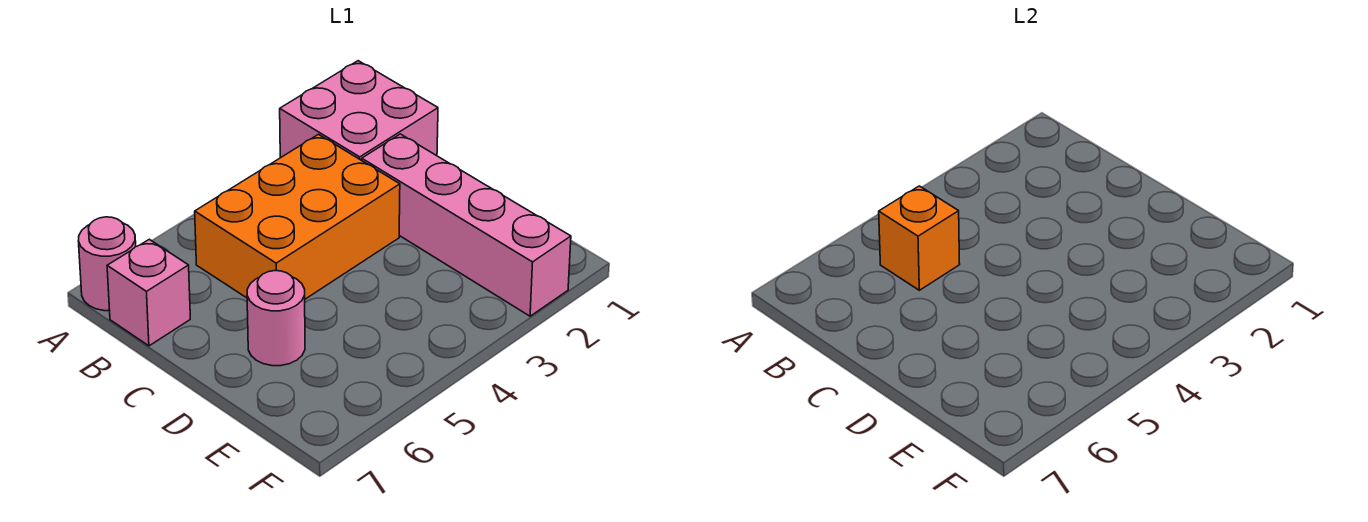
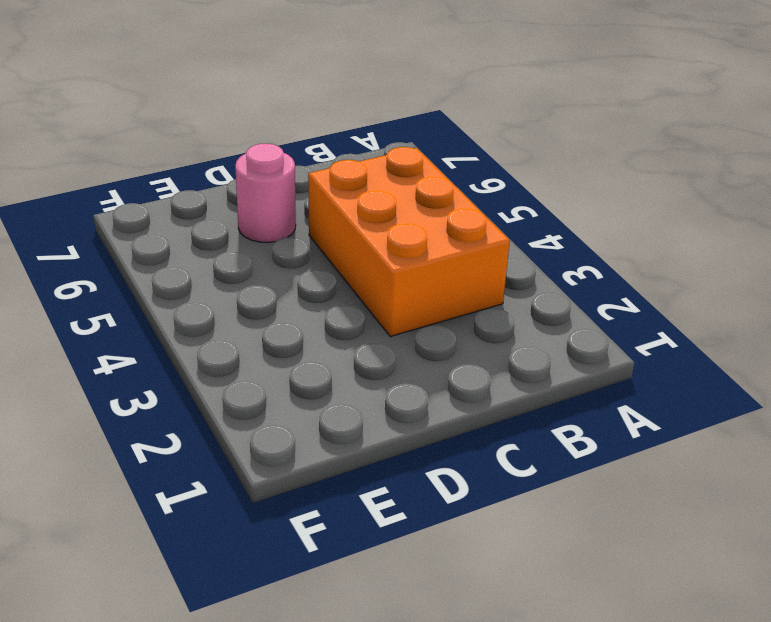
none -> pink 2x2 brick [280,61,438,160]
none -> pink 1x1 round brick [78,217,136,311]

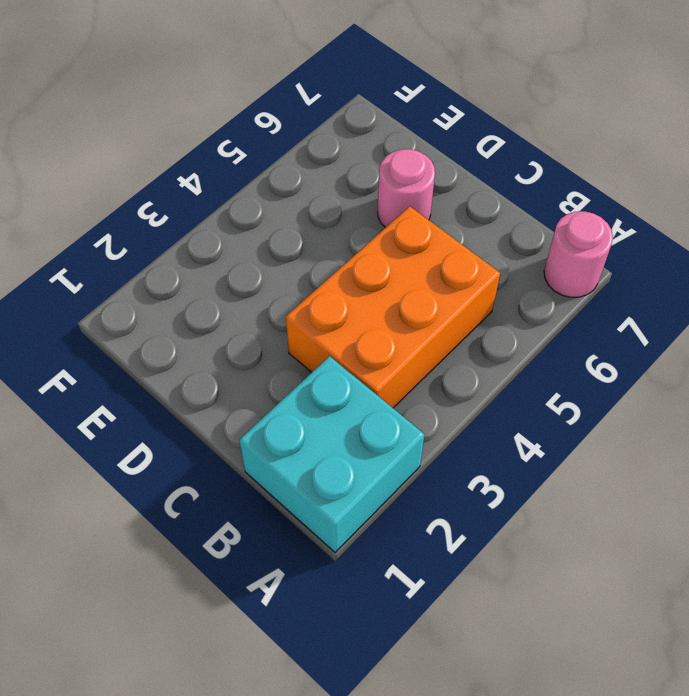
cyan 2x2 brick [239,356,424,553] -> pink 2x2 brick [280,61,438,160]
none -> pink 1x1 brick [107,239,190,346]
none -> pink 1x4 brick [362,134,571,316]

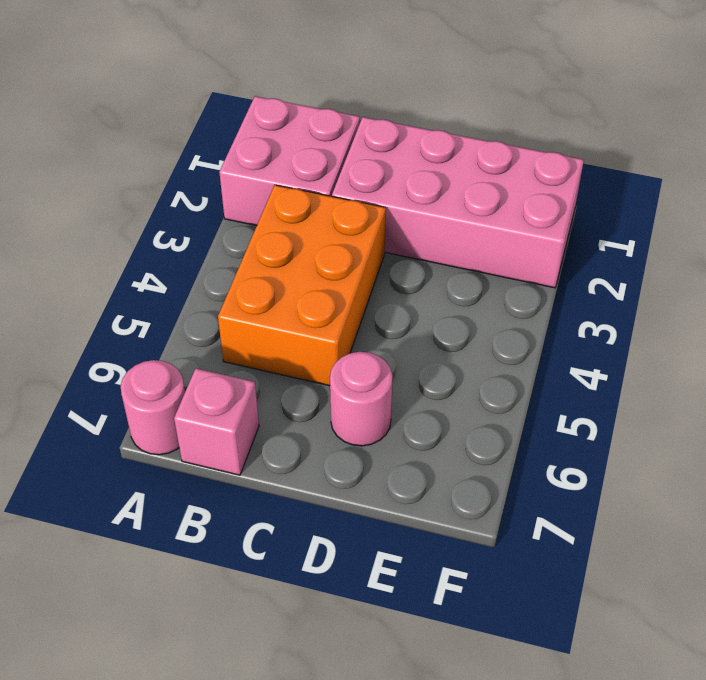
pink 2x4 brick [332,117,584,288] -> pink 1x4 brick [362,134,571,316]
none -> orange 1x1 brick [879,186,960,290]

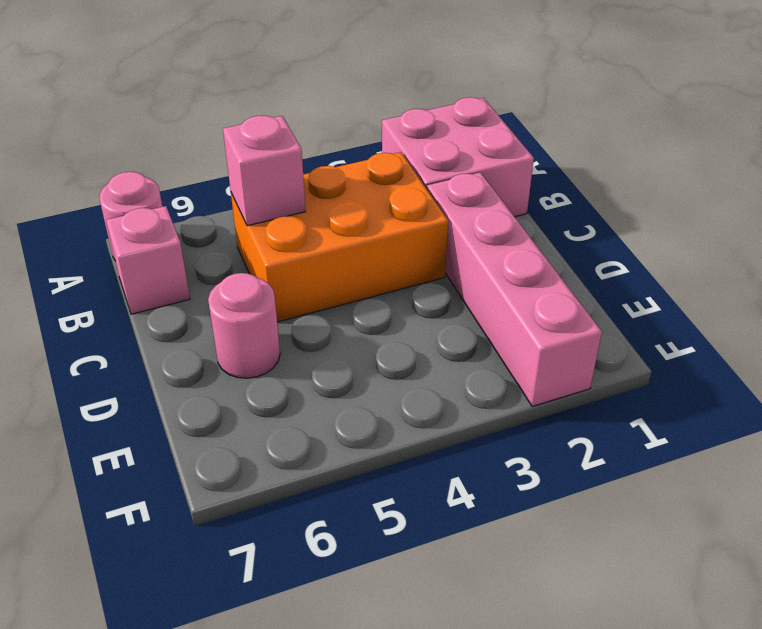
pink 1x1 brick [223,116,306,226] -> orange 1x1 brick [879,186,960,290]

